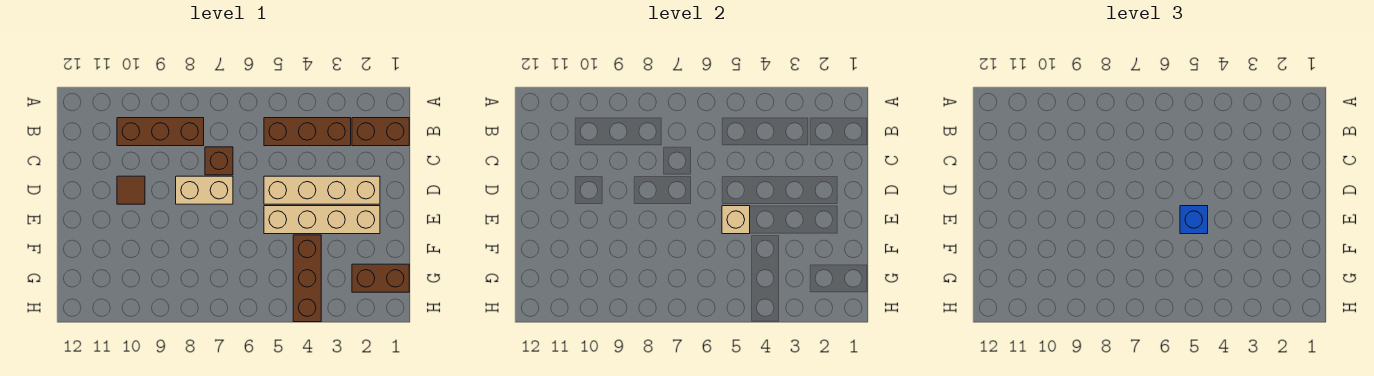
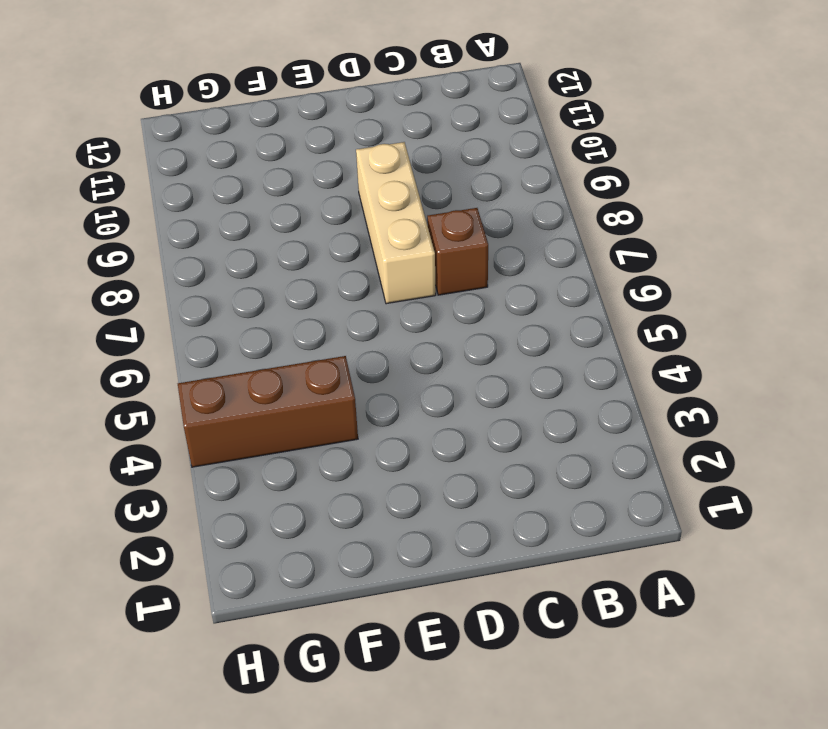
tan 1x3 brick [356,142,436,304] -> tan 1x2 brick [176,176,233,204]
none -> brown 1x2 brick [352,118,409,146]
none -> brown 1x3 brick [264,118,351,146]
none -> brown 1x3 brick [117,118,204,146]

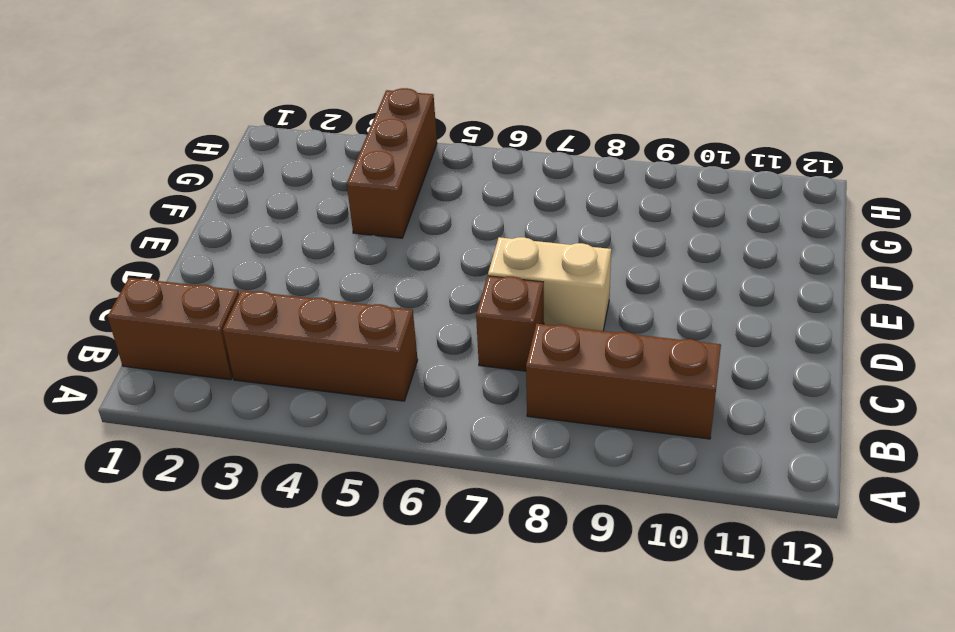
none -> tan 1x4 brick [264,176,380,204]
none -> brown 1x1 tile [117,176,145,204]
none -> tan 1x4 brick [264,206,380,234]

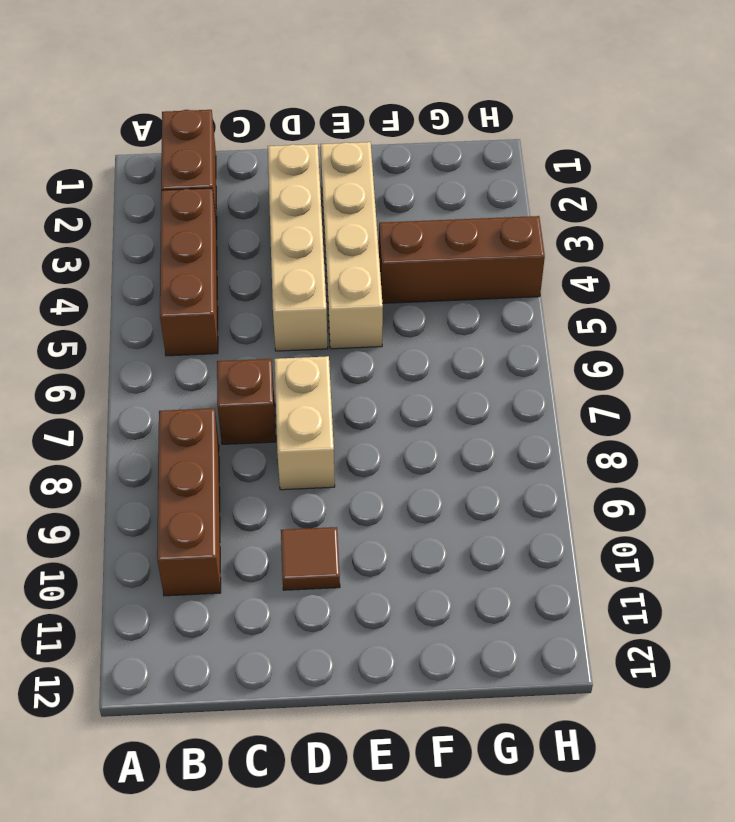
none -> brown 1x2 brick [352,264,409,292]
none -> tan 1x1 brick [722,206,750,234]
none -> blue 1x1 brick [1180,206,1208,234]

